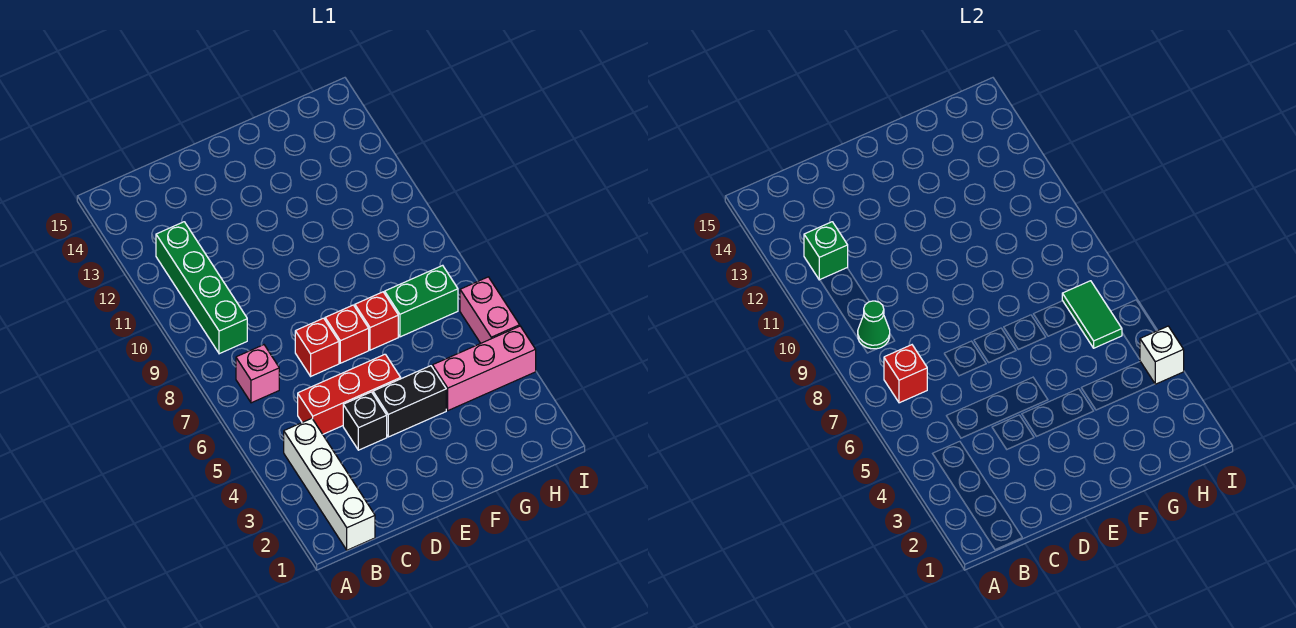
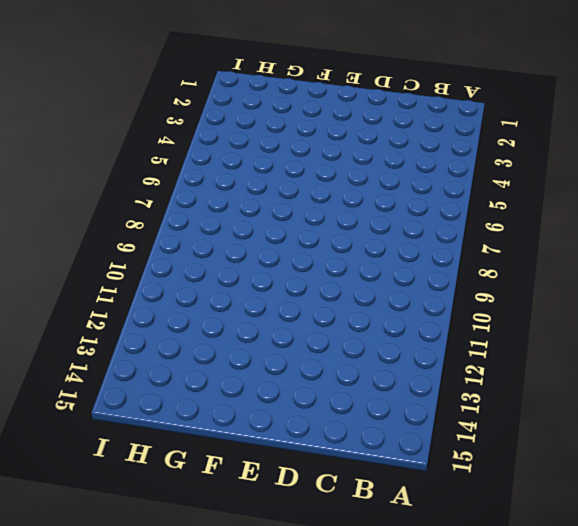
none -> white 1x4 brick [284,418,375,550]
none -> pink 1x1 brick [236,345,279,403]
none -> green 1x4 brick [156,222,247,354]

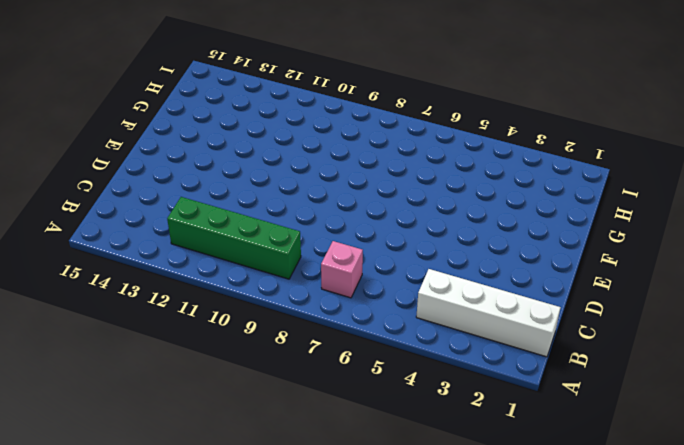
none -> red 1x3 brick [298,354,401,434]
none -> black 1x1 brick [343,392,387,450]
none -> red 1x1 brick [295,318,339,376]

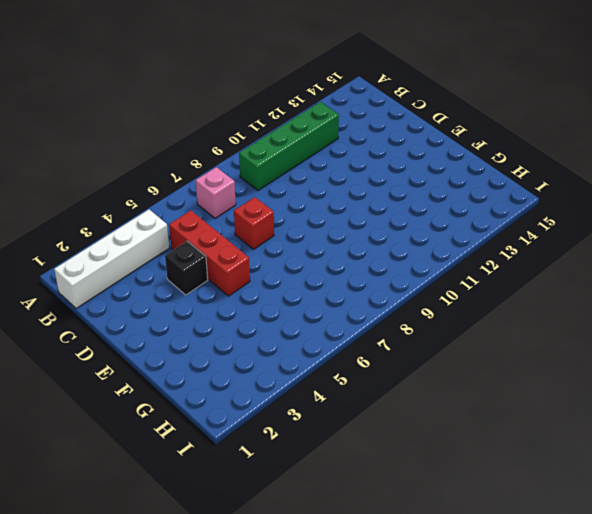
none -> black 1x2 brick [373,366,446,437]
none -> red 1x1 brick [325,305,369,363]
none -> red 1x1 brick [355,292,398,350]

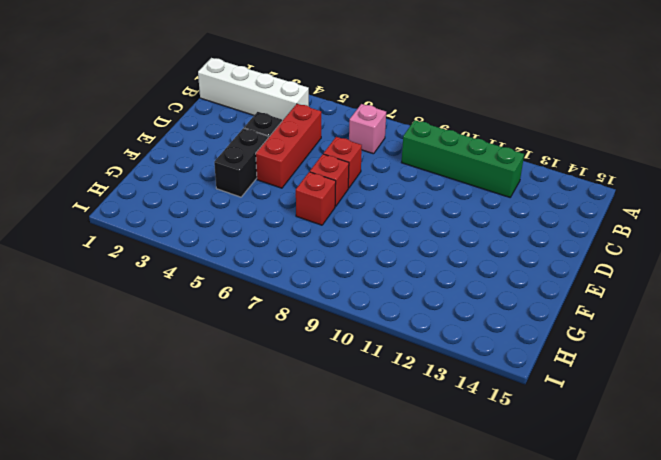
none -> pink 1x3 brick [433,326,536,411]
none -> green 1x2 brick [385,265,458,337]
none -> pink 1x2 brick [460,277,520,343]

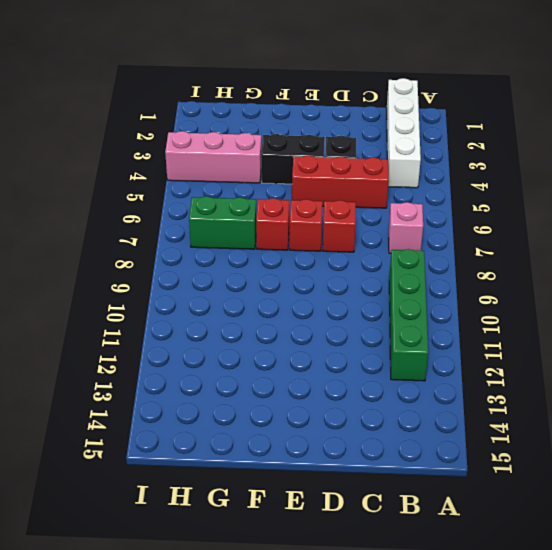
none -> pink 1x2 brick [460,277,520,343]
none -> red 1x1 brick [884,345,927,403]
none -> green 1x1 cone [858,301,890,349]

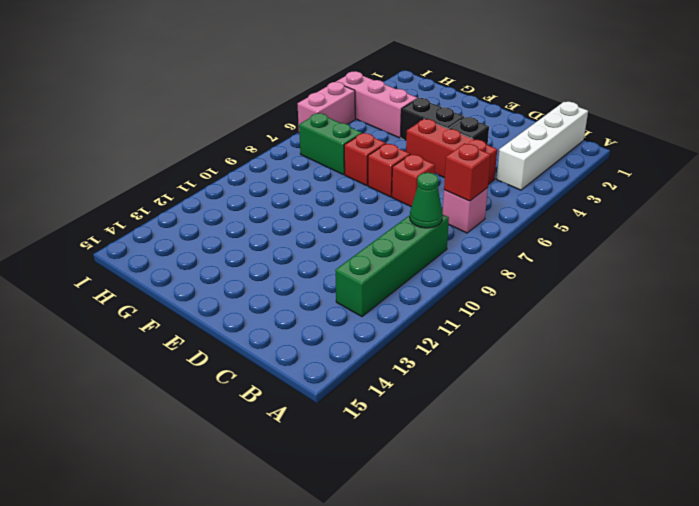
none -> green 1x1 brick [804,222,848,280]
none -> green 1x2 tile [1062,281,1122,348]
none -> white 1x1 brick [1140,326,1184,384]

